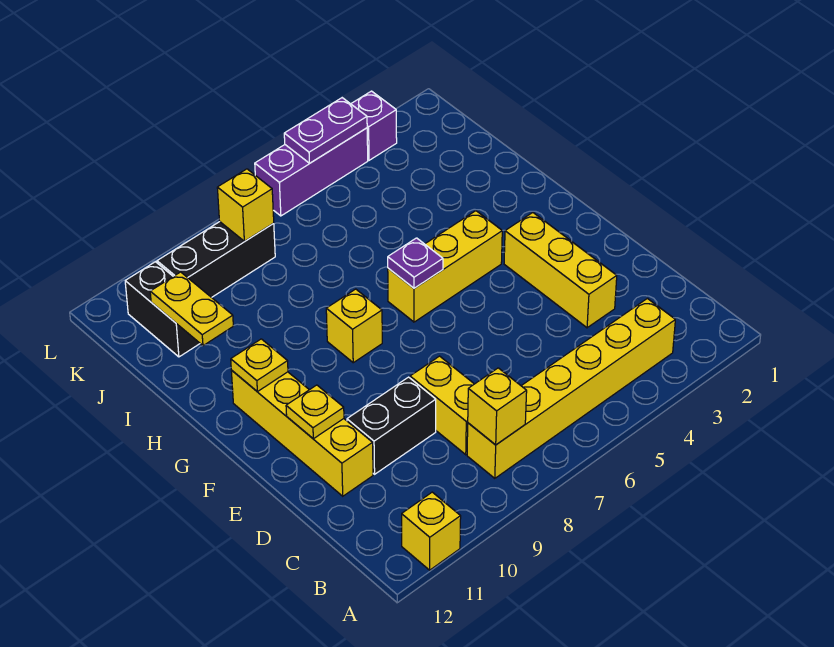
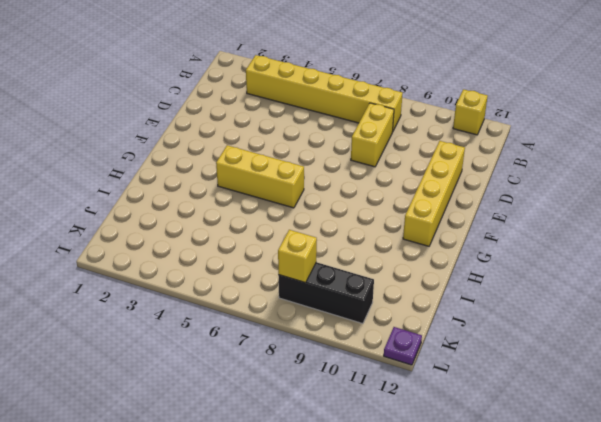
purple 1x1 plate [384,327,422,365] -> purple 1x1 plate moved to [388,238,443,288]
none -> yellow 1x3 brick [504,213,617,328]
none -> black 1x2 brick [347,377,436,474]
none -> yellow 1x1 brick [326,289,382,363]

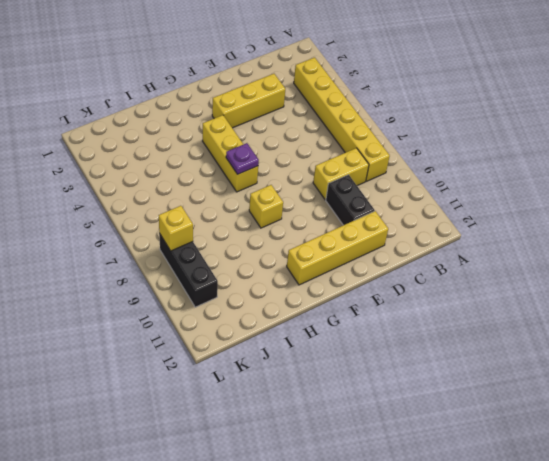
none -> yellow 1x1 brick [402,492,461,570]
none -> black 1x2 brick [125,262,200,357]
none -> purple 1x1 brick [351,91,397,160]

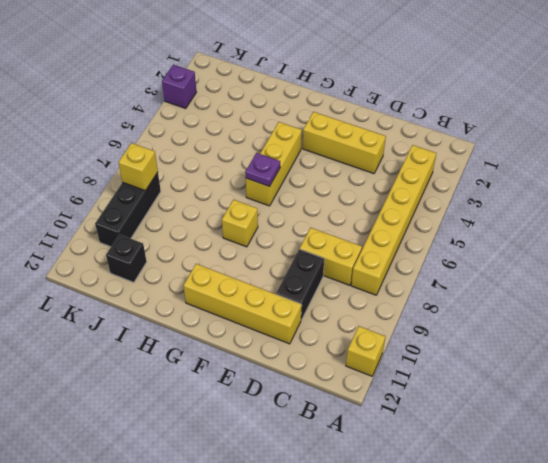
black 1x1 brick [106,234,147,282] -> black 1x2 brick [125,262,200,357]
none -> purple 1x3 brick [255,128,368,216]
none -> yellow 1x1 brick [468,368,527,445]
none -> yellow 1x1 plate [286,385,344,439]

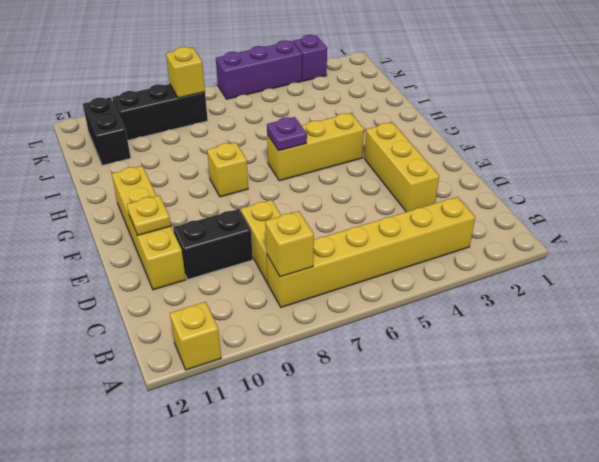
none -> yellow 1x1 plate [231,339,288,392]
none -> yellow 1x2 plate [150,272,233,346]
none -> purple 1x2 plate [284,98,367,163]

